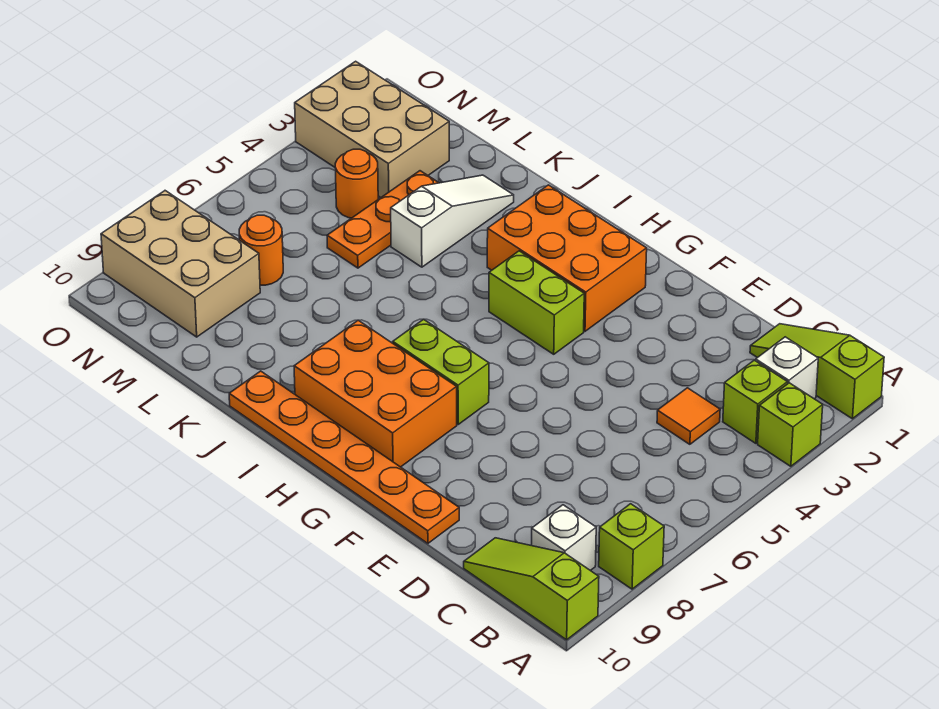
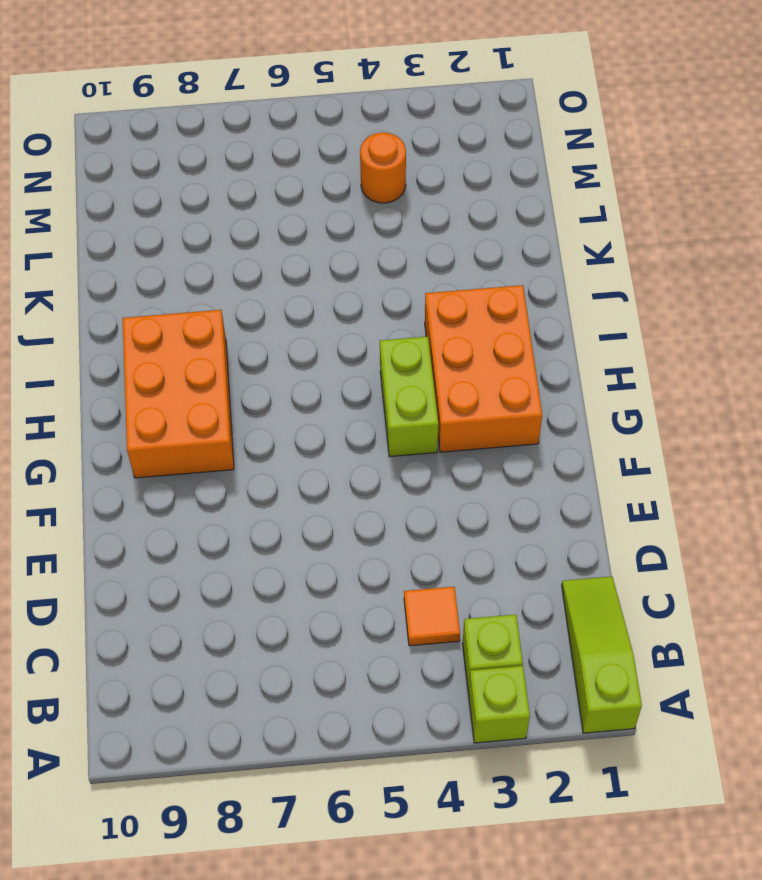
none -> lime 1x1 brick [599,504,664,589]
none -> lime 1x3 slope [464,538,599,640]
none -> white 1x1 brick [756,337,818,399]

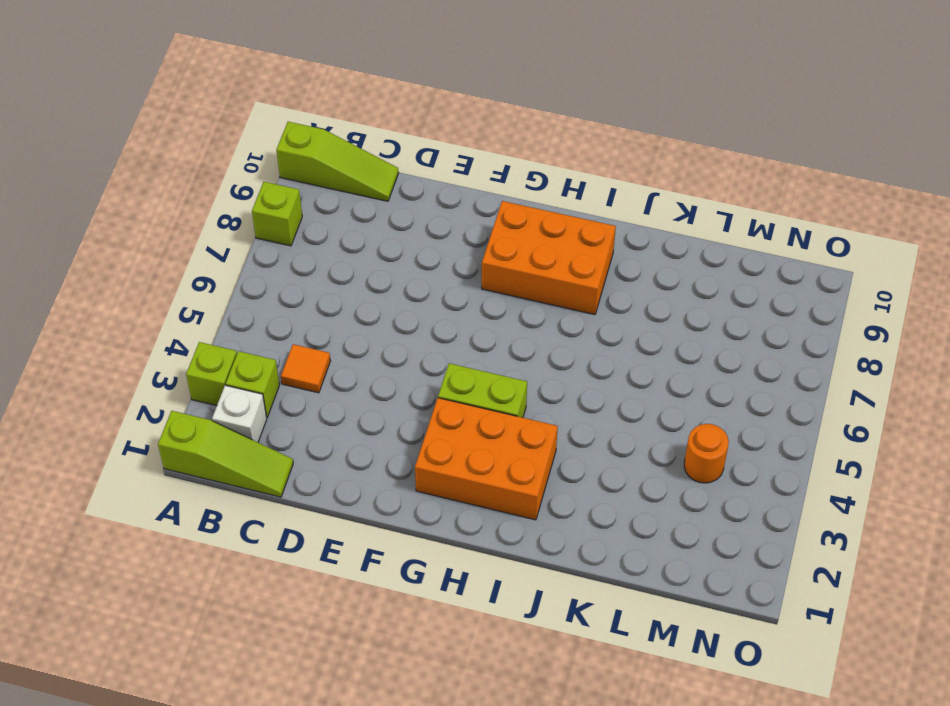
none -> white 1x1 brick [532,505,596,570]
none -> orange 1x6 plate [229,371,459,543]
none -> lime 1x2 brick [393,319,489,424]

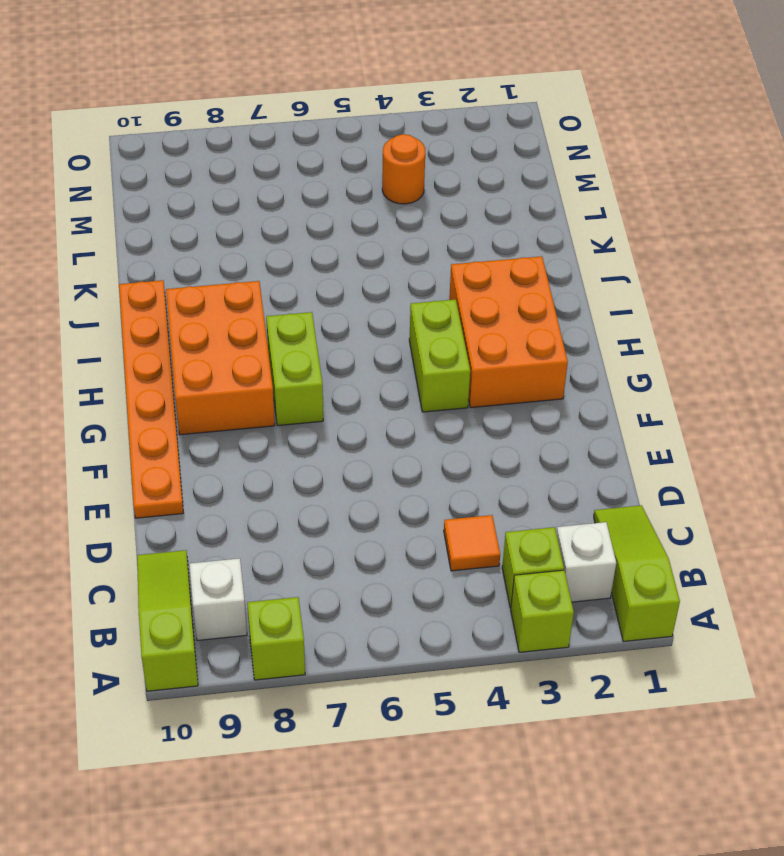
none -> white 1x3 slope [391,175,514,267]
none -> orange 1x3 plate [327,171,439,268]
none -> tan 2x3 brick [295,61,449,197]

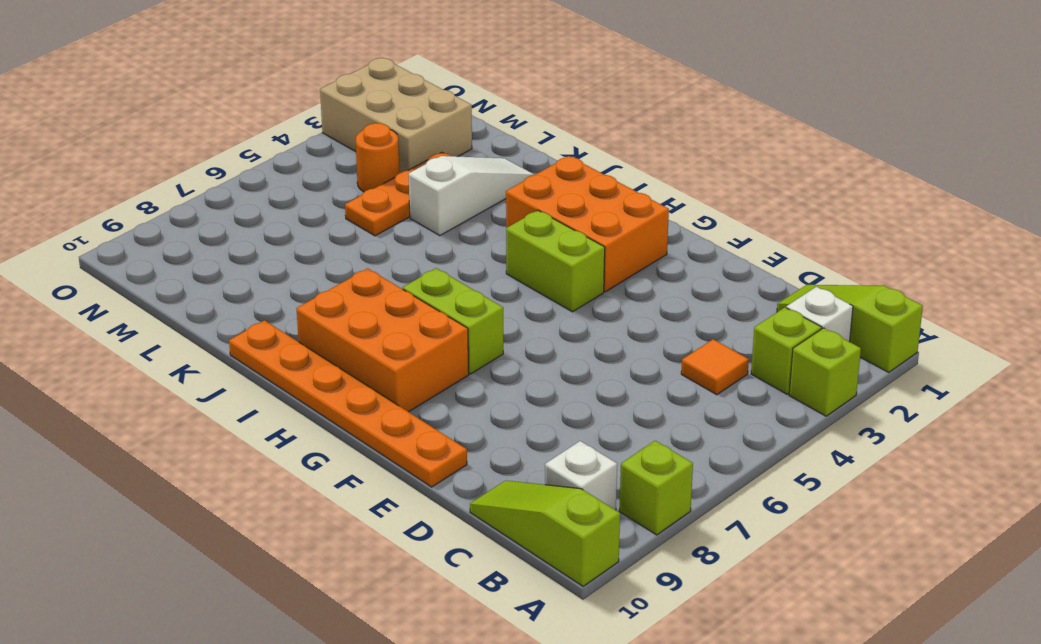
none -> orange 1x1 round brick [239,215,283,285]
none -> tan 2x3 brick [101,191,260,337]

